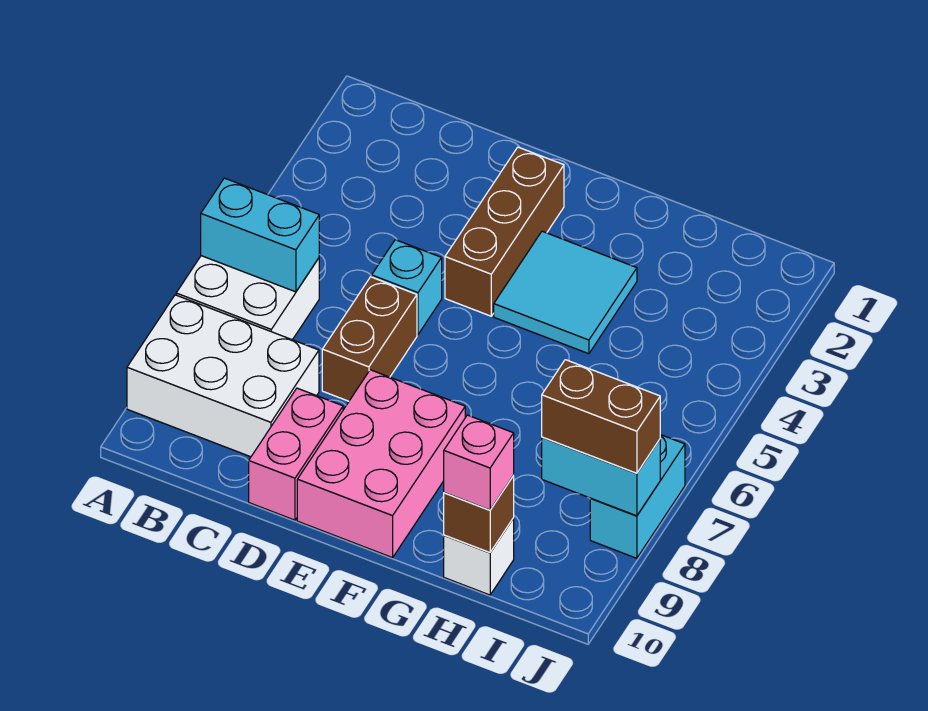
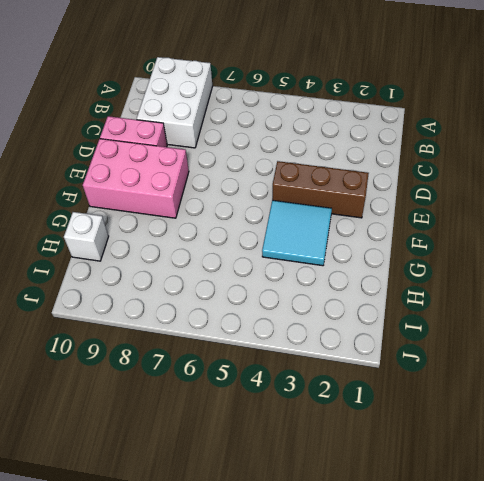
none -> white 2x2 brick [176,256,319,340]
none -> cyan 1x1 brick [372,240,442,335]
none -> brown 1x2 brick [322,277,417,401]

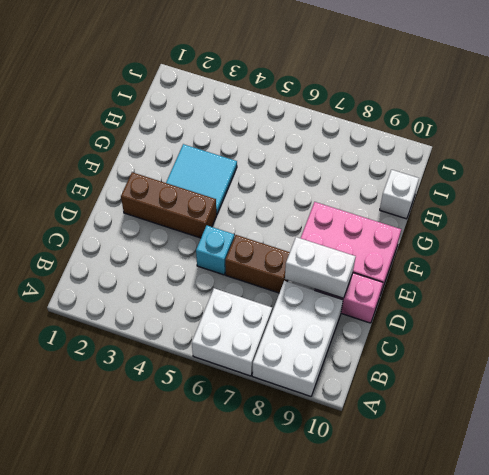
white 1x2 brick [285,237,356,298] -> none
none -> cyan 1x2 brick [590,435,685,558]
none -> cyan 1x2 brick [201,178,319,292]
none -> brown 1x1 brick [444,476,514,552]

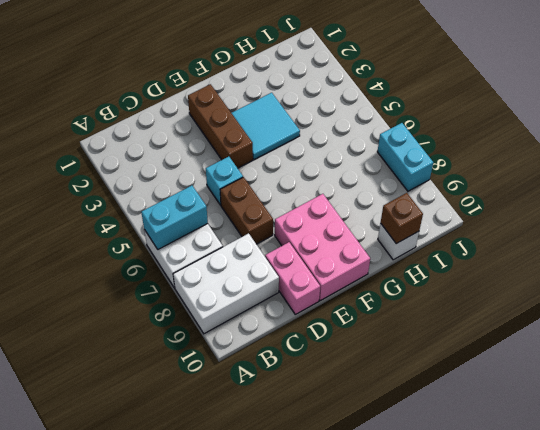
none -> cyan 1x2 brick [542,437,660,516]
none -> pink 1x1 brick [444,415,514,510]
none -> brown 1x2 brick [542,360,660,473]

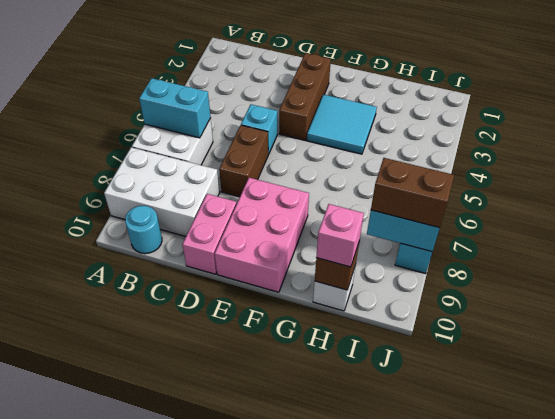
cyan 1x1 round brick [125,206,162,254] -> none

